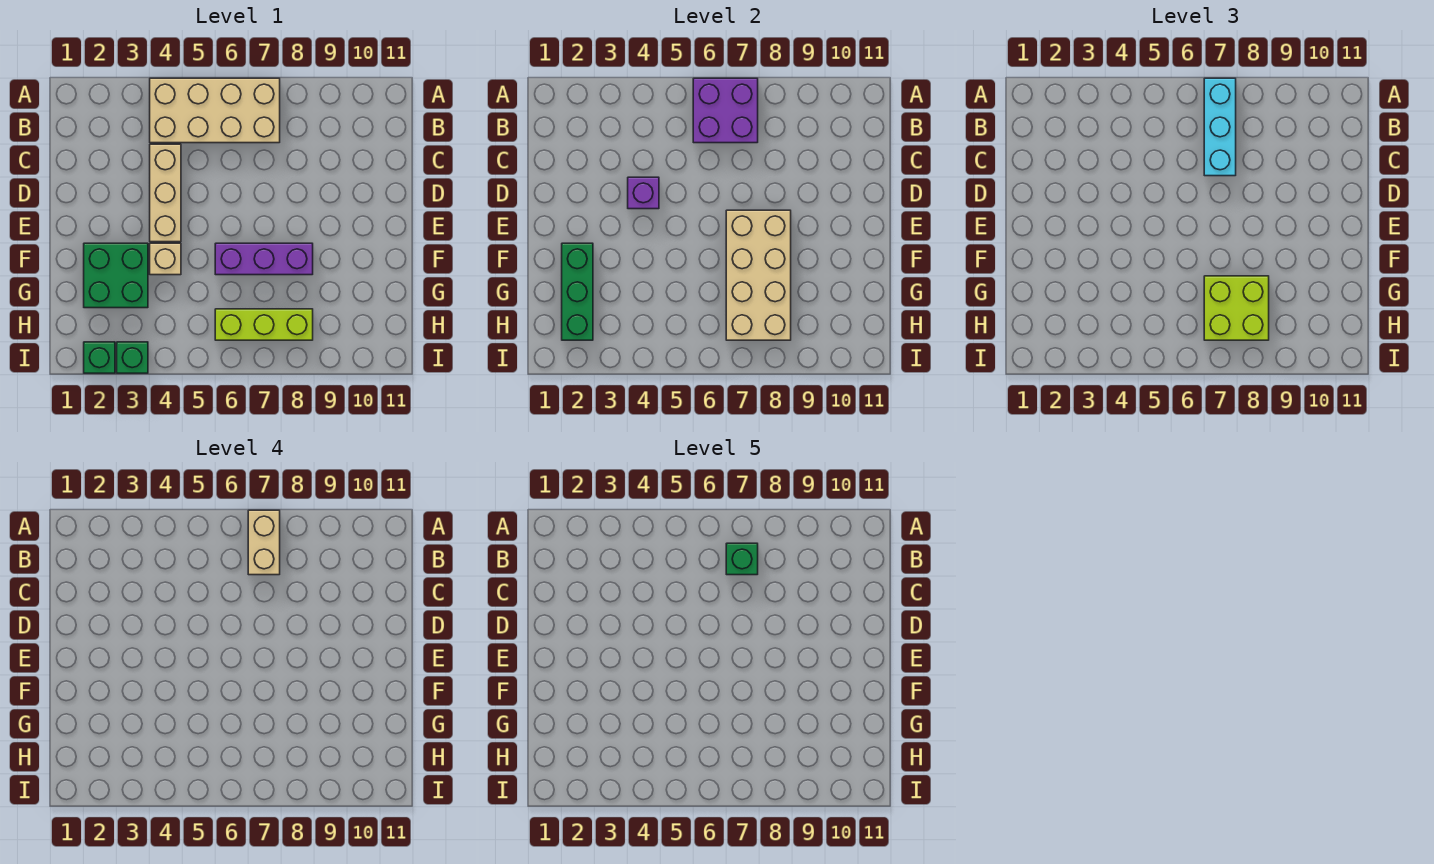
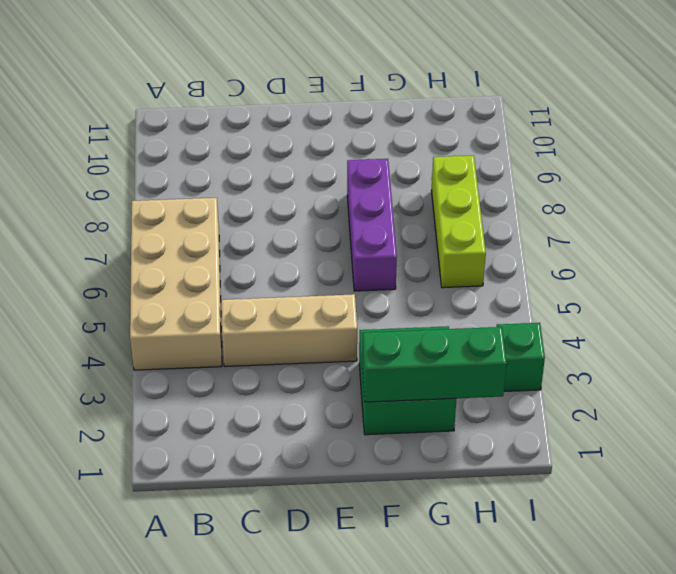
none -> tan 1x1 brick [150,243,181,275]
none -> green 1x1 brick [84,342,115,373]
none -> purple 2x2 brick [693,78,758,143]

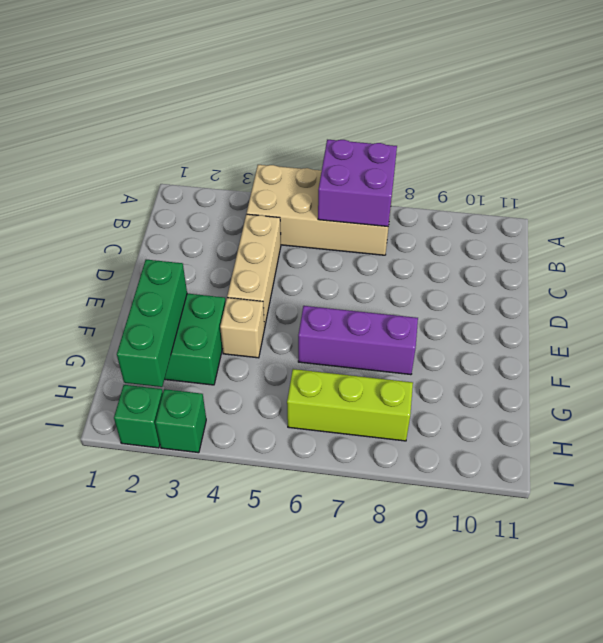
none -> purple 1x1 brick [628,177,659,209]
none -> tan 2x4 brick [726,210,791,340]
none -> cyan 1x3 brick [1204,78,1236,176]

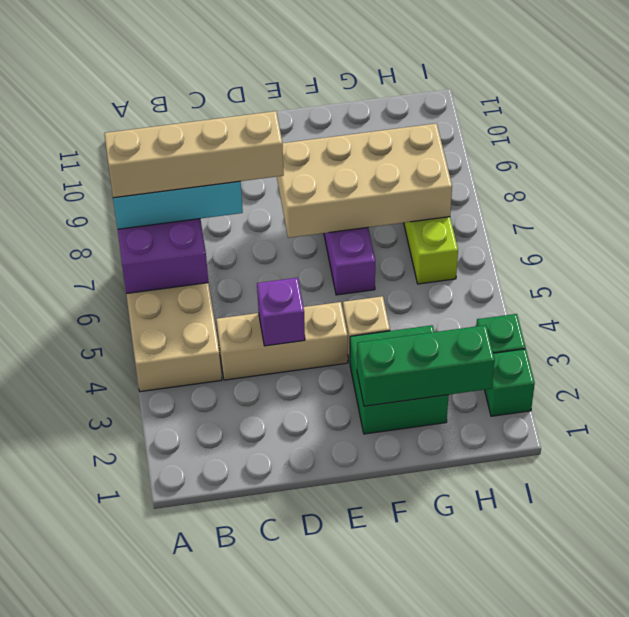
tan 1x4 brick [104,111,284,198] -> tan 1x2 brick [248,510,280,575]
none -> lime 2x2 brick [1204,276,1269,340]
none -> green 1x1 brick [726,543,758,575]

